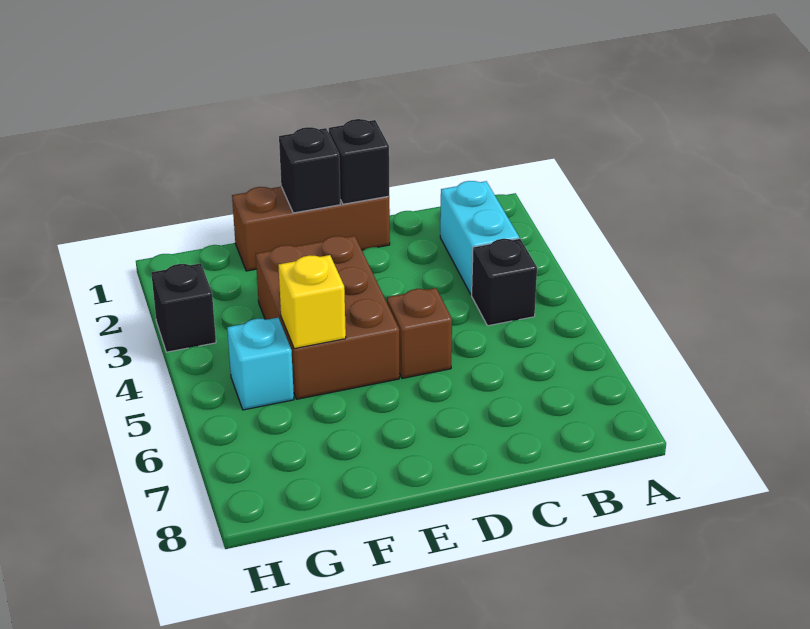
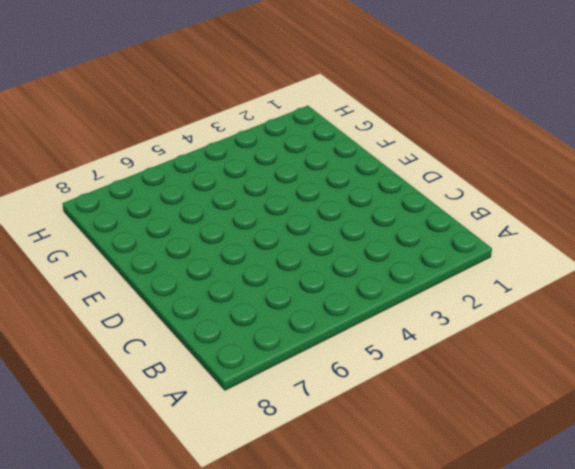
none -> cyan 1x2 brick [440,181,519,295]
none -> black 1x1 brick [472,238,537,326]

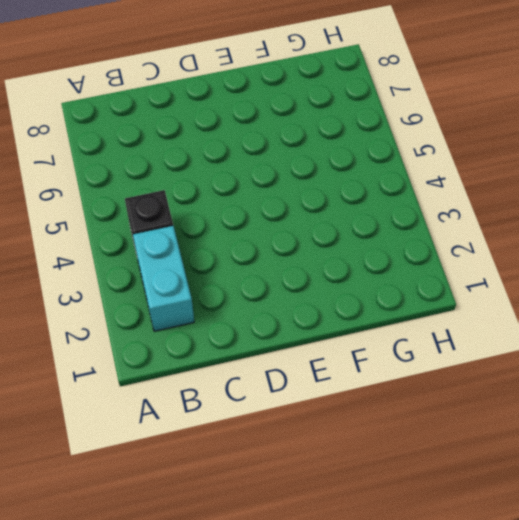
none -> brown 1x3 brick [232,187,390,271]
none -> brown 1x1 brick [387,288,452,378]

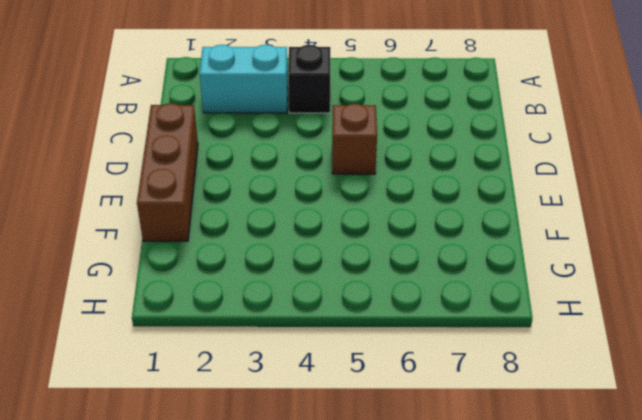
none -> brown 2x3 brick [256,236,399,399]
none -> cyan 1x1 brick [227,318,294,410]

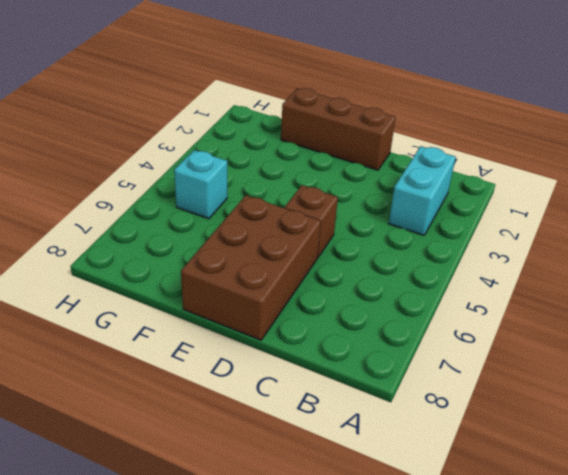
brown 2x3 brick [181,195,321,340] -> brown 2x3 brick moved to [256,236,399,399]
none -> black 1x1 brick [472,238,537,326]
none -> black 1x1 brick [151,263,216,352]

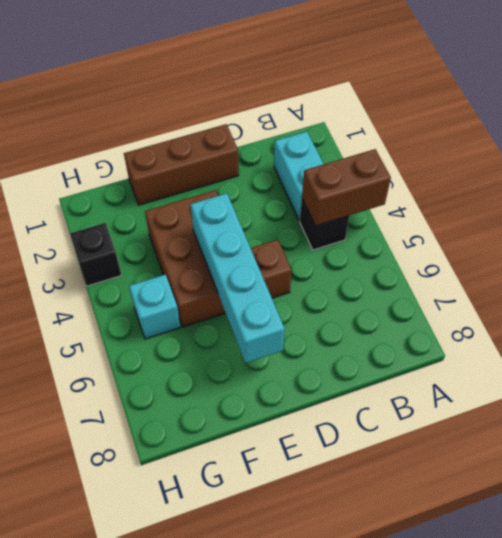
brown 1x2 brick [302,149,391,226] -> none
cyan 1x4 brick [191,193,285,363] -> none
none -> black 1x1 brick [329,119,389,204]
none -> black 1x1 brick [279,127,340,213]

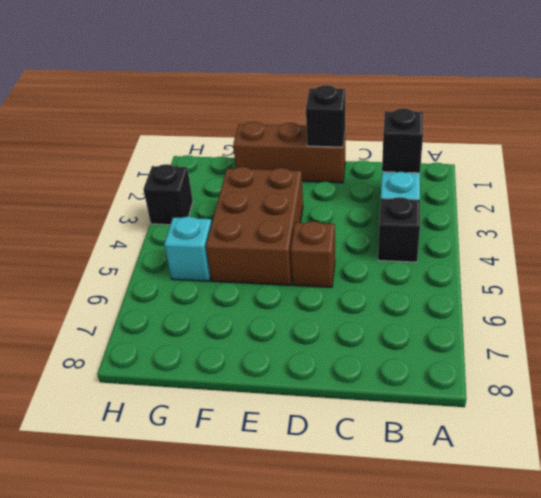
black 1x1 brick [382,108,423,173] -> black 1x1 brick moved to [279,127,340,213]
none -> yellow 1x1 brick [278,255,346,349]

